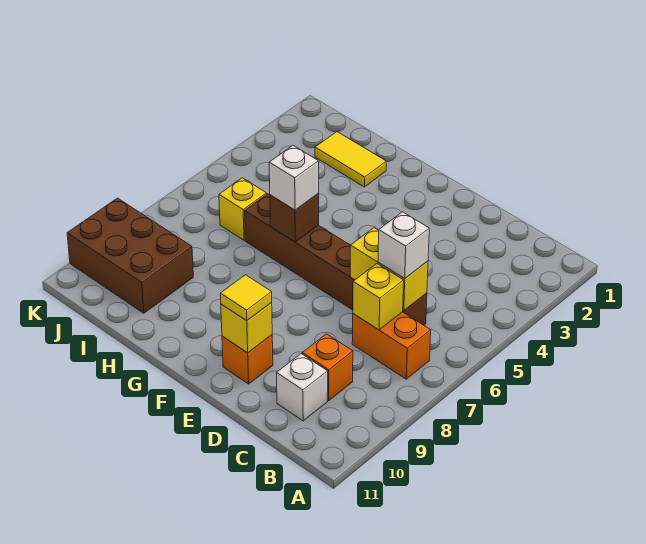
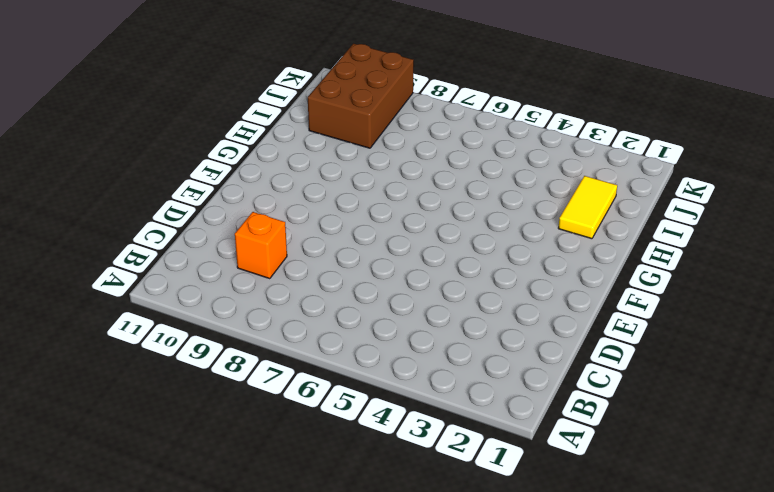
none -> orange 1x2 brick [352,312,431,379]
none -> brown 1x6 brick [245,194,427,325]
none -> white 1x1 brick [277,354,328,421]

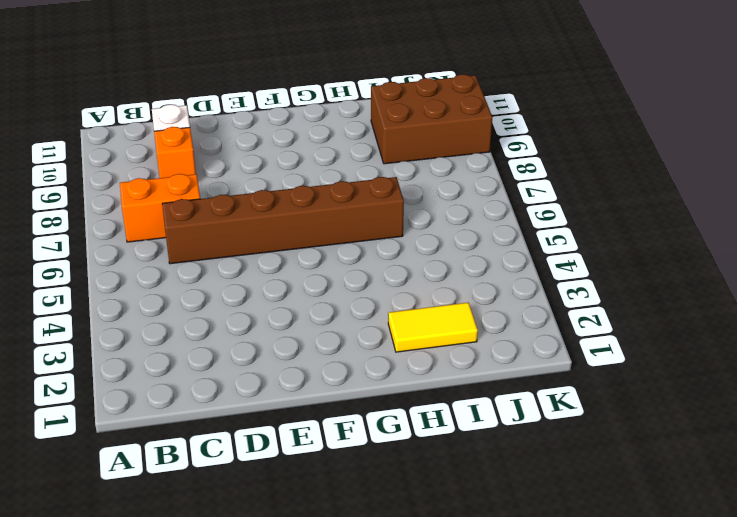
none -> orange 1x1 brick [222,335,273,384]
none -> yellow 1x1 brick [219,178,267,240]
none -> yellow 1x2 brick [350,228,428,311]

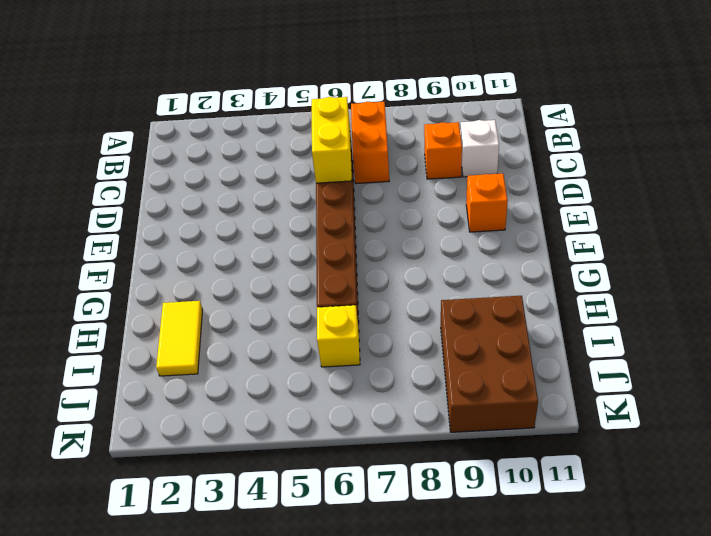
none -> yellow 1x1 brick [353,264,404,330]
none -> yellow 1x1 brick [221,303,272,353]
none -> brown 1x1 brick [270,193,319,242]

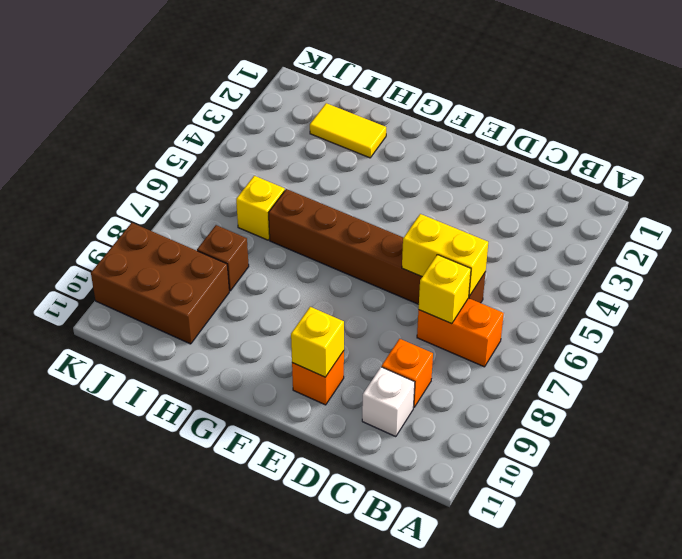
brown 1x1 brick [197,225,249,291] -> brown 1x1 brick moved to [270,193,319,242]
none -> white 1x1 brick [378,212,429,279]
none -> yellow 1x1 tile [220,275,272,321]
none -> white 1x1 brick [269,146,319,210]

